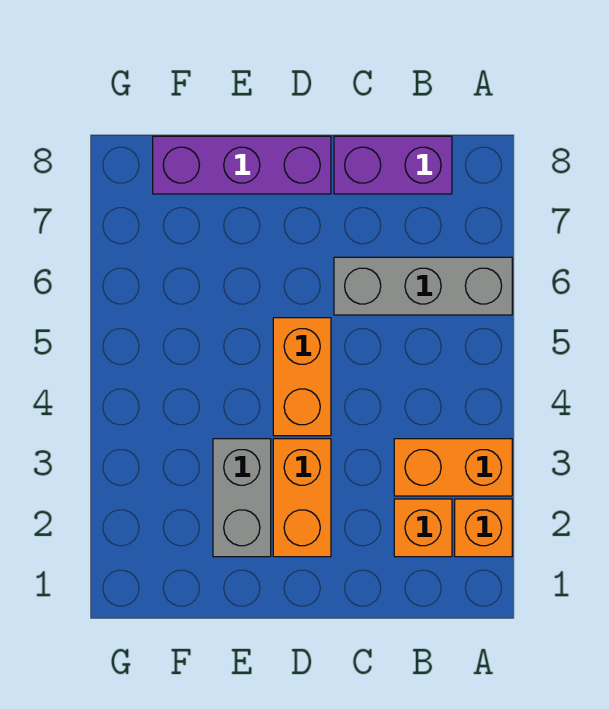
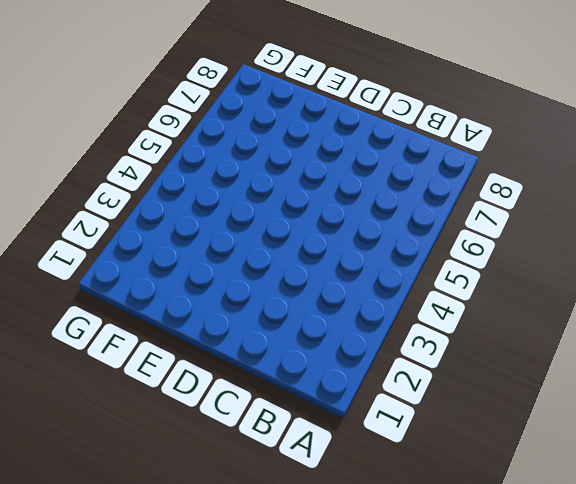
none -> orange 1x1 brick [455,499,512,557]
none -> orange 1x2 brick [394,439,512,496]

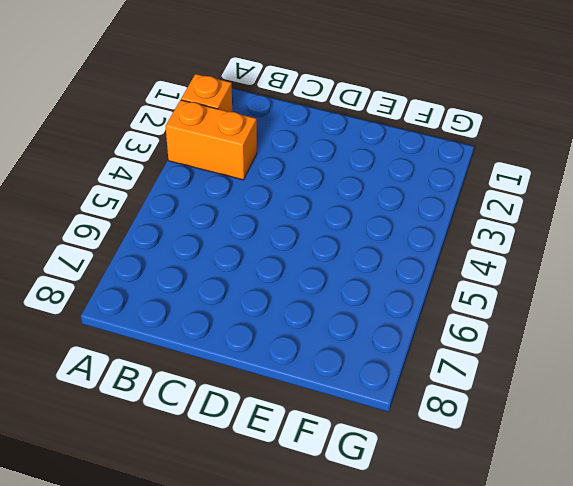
none -> grey 1x3 brick [334,257,512,315]
none -> orange 1x1 brick [394,499,452,557]

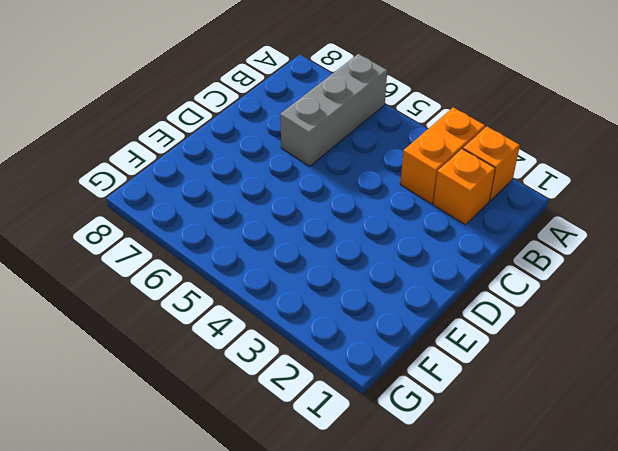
none -> purple 1x2 brick [334,136,452,194]
none -> orange 1x2 brick [273,439,331,557]

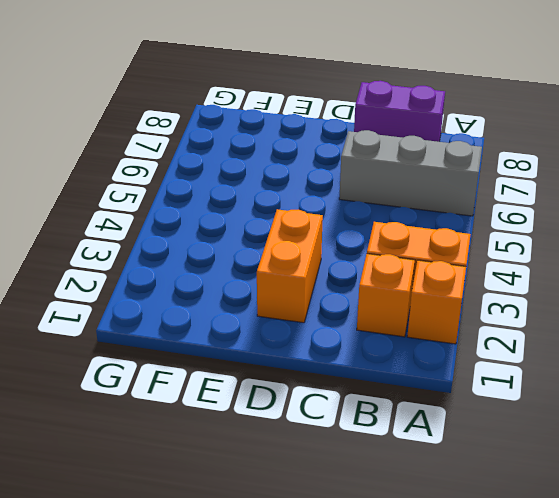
none -> orange 1x2 brick [273,318,331,436]
none -> purple 1x3 brick [153,136,331,194]

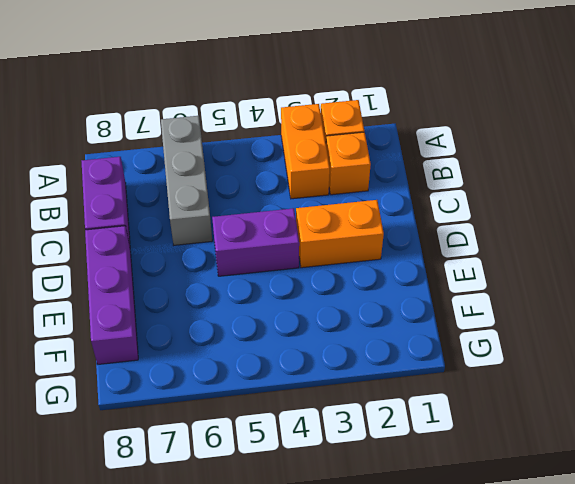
purple 1x2 brick [212,208,299,276] -> orange 1x2 brick [273,318,331,436]
none -> grey 1x2 brick [213,439,271,557]

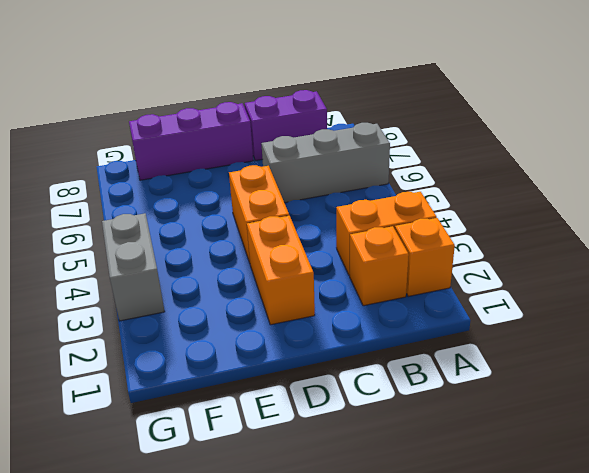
grey 1x2 brick [102,213,165,321] -> grey 1x2 brick moved to [213,439,271,557]

